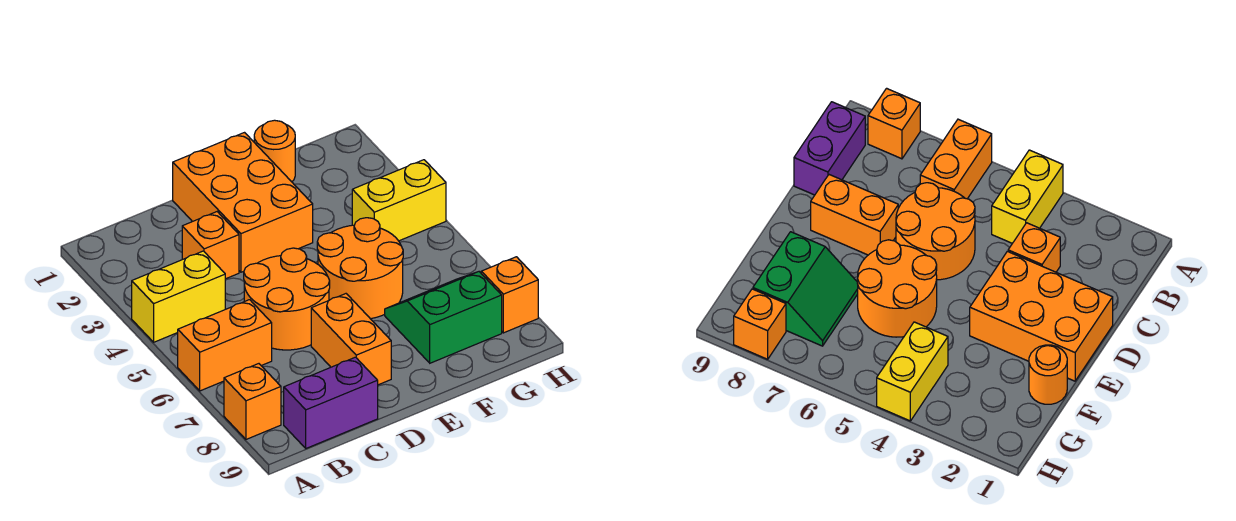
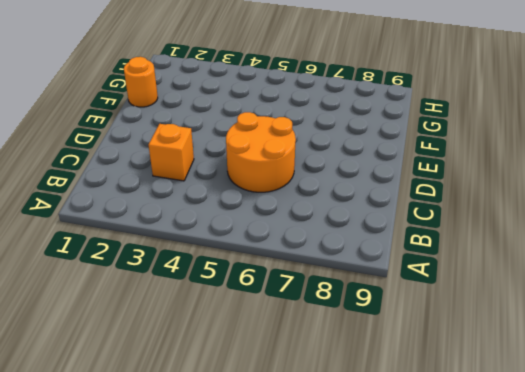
none -> yellow 1x2 brick [132,251,225,342]
none -> orange 1x2 brick [178,300,272,391]
none -> orange 1x1 brick [224,364,281,439]

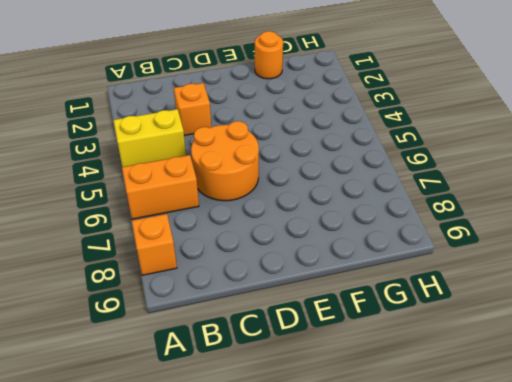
none -> purple 1x2 brick [284,357,378,448]
none -> orange 2x3 brick [173,133,313,272]
none -> orange 1x2 brick [311,294,391,385]

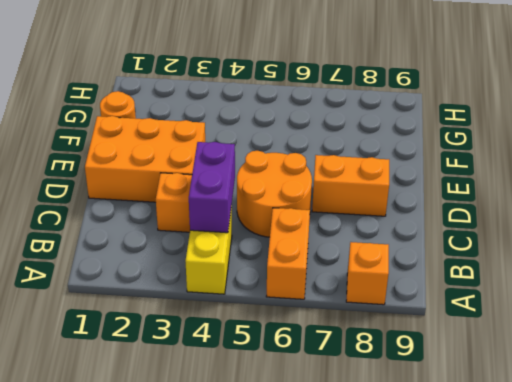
purple 1x2 brick [189,142,235,233] -> purple 1x2 brick moved to [284,357,378,448]
none -> orange 2x2 round brick [317,218,403,319]
none -> green 2x2 slope [385,272,502,363]
none -> yellow 1x2 brick [352,160,446,241]

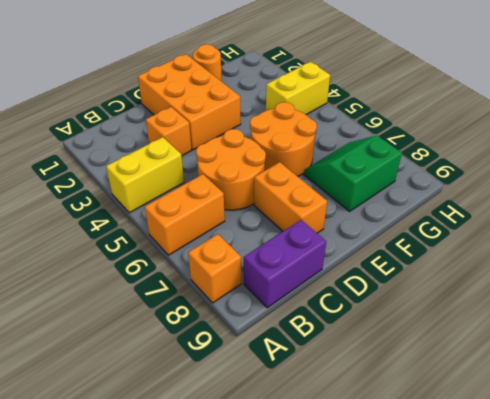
none -> orange 1x1 brick [481,257,538,333]

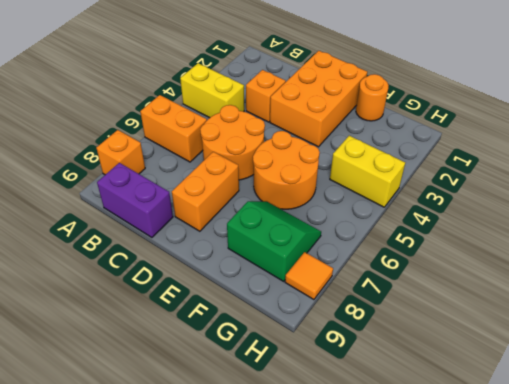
orange 1x1 tile [285,252,333,300] -> orange 1x1 brick [481,257,538,333]

